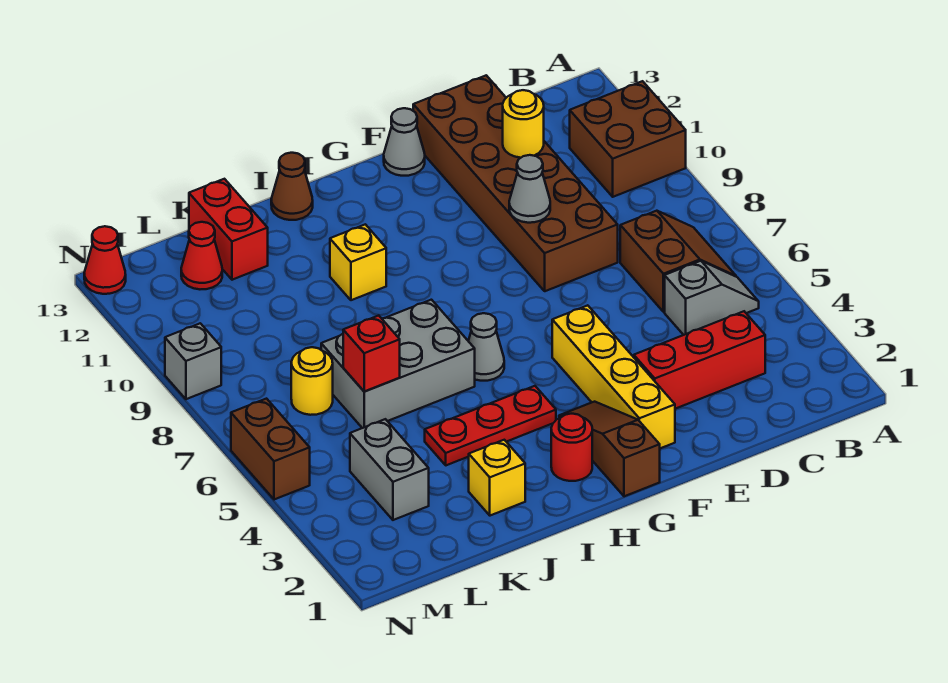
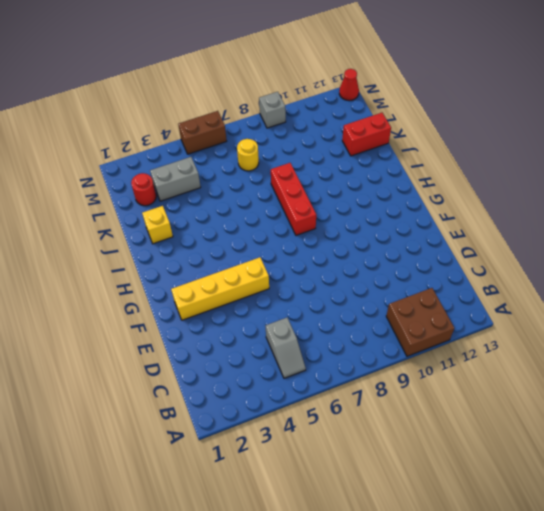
red 1x3 brick [271,163,316,235] -> red 1x3 brick moved to [634,311,765,409]
red 1x1 round brick [131,173,156,206] -> red 1x1 round brick moved to [551,414,592,481]
none -> brown 2x2 slope [620,211,736,312]
none -> brown 2x6 brick [413,75,618,291]
none -> grey 1x1 cone [384,108,425,176]

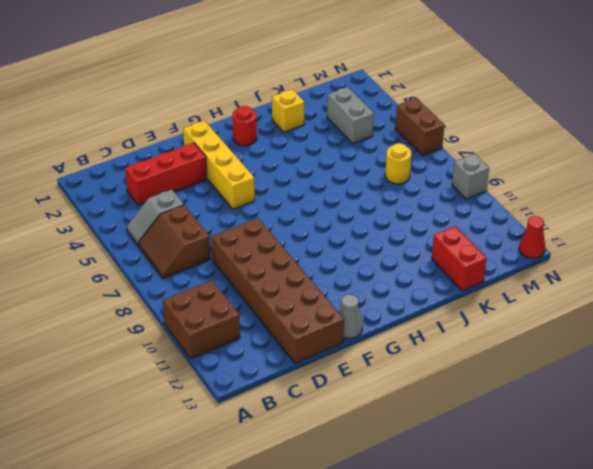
none -> brown 1x3 slope [559,402,660,496]
none -> red 1x3 plate [425,386,556,465]
none -> grey 1x1 cone [469,313,504,381]

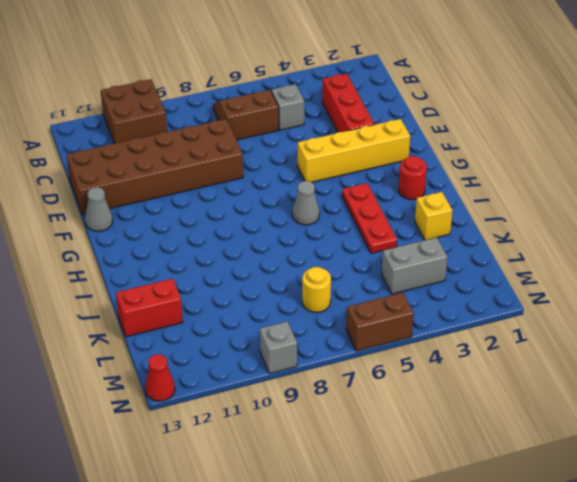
none -> brown 1x3 slope [559,402,660,496]
none -> grey 2x3 brick [321,300,475,428]
none -> yellow 1x1 brick [330,224,386,300]

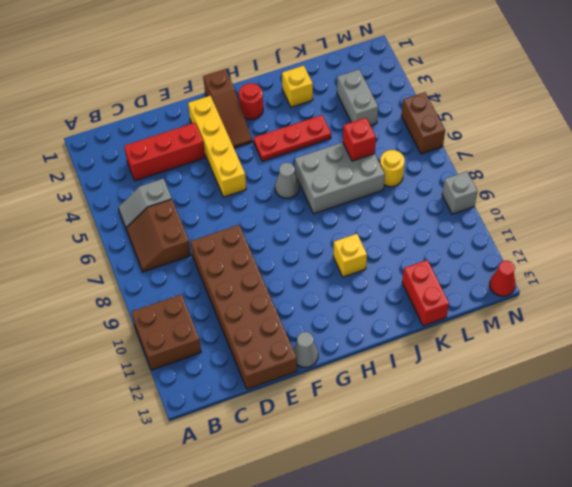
none -> brown 1x1 cone [271,153,313,220]
none -> red 1x1 cone [181,222,222,289]
none -> yellow 1x1 round brick [503,90,544,158]

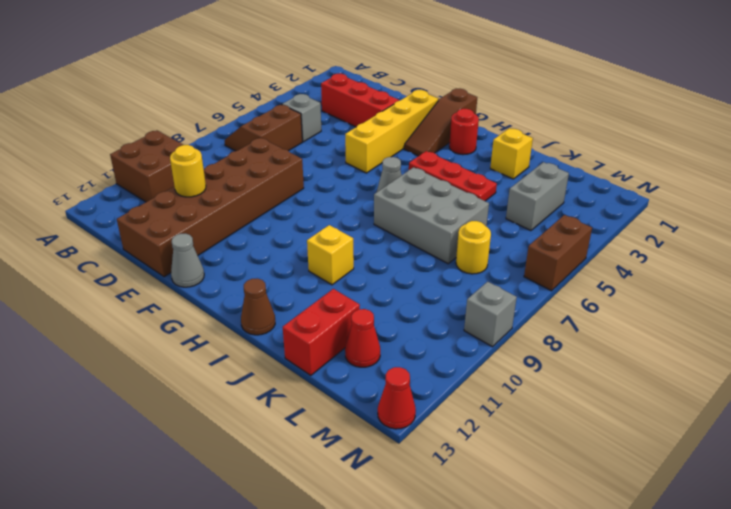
none -> grey 1x1 cone [509,155,550,223]
none -> red 1x1 brick [343,316,400,392]

